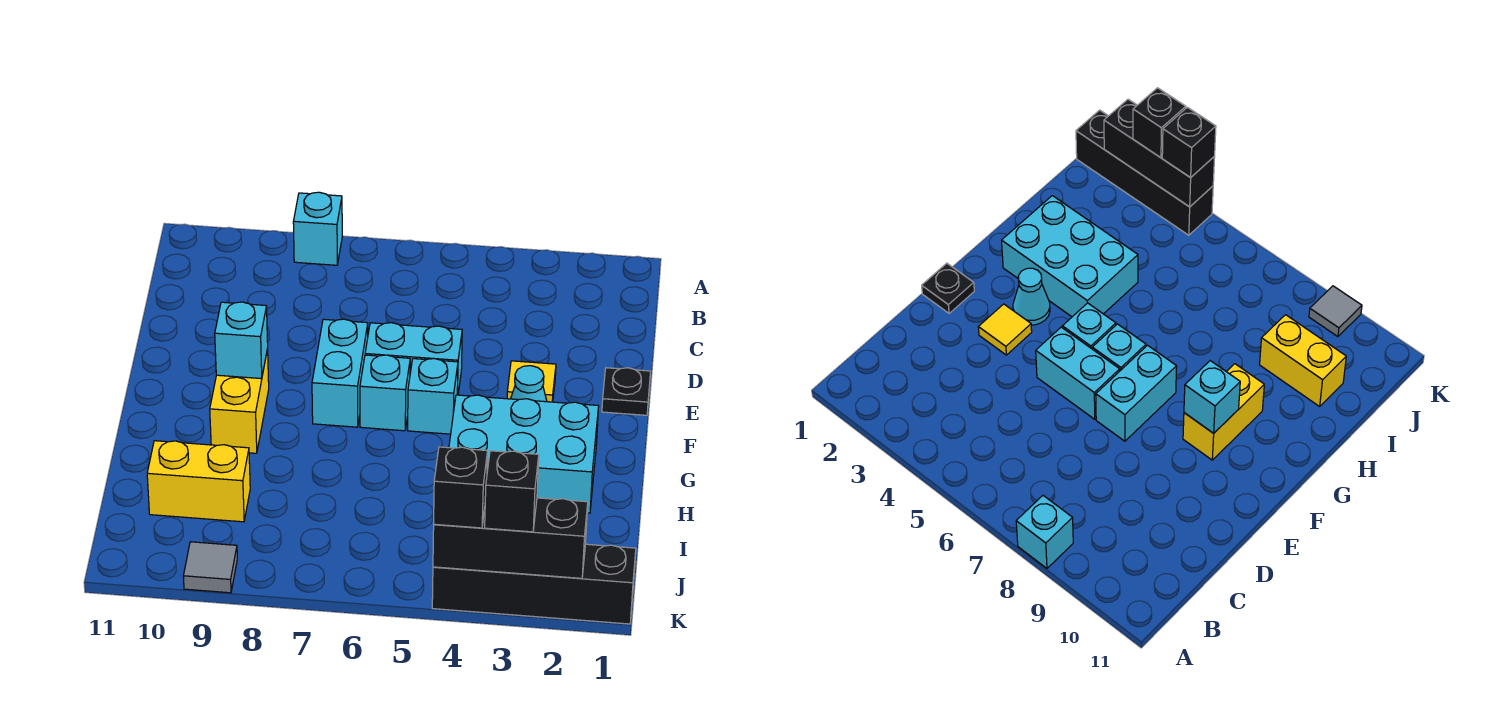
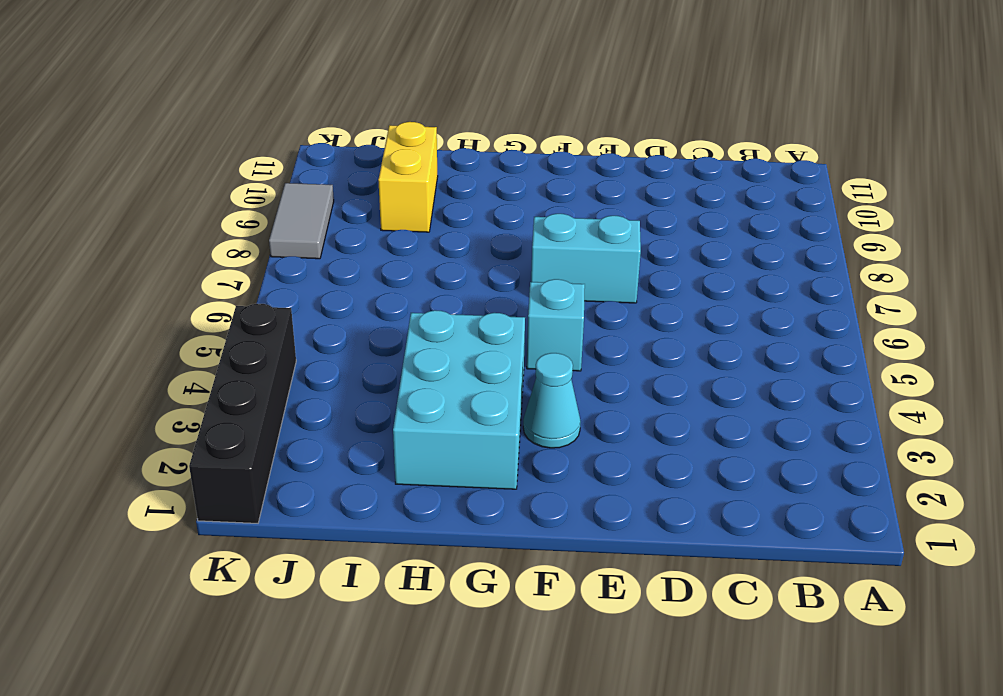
grey 1x2 tile [269,183,334,259] -> grey 1x1 tile [183,542,237,593]
none -> cyan 1x1 brick [293,192,342,265]
none -> black 1x1 plate [602,368,651,415]
none -> yellow 1x1 tile [507,361,556,402]

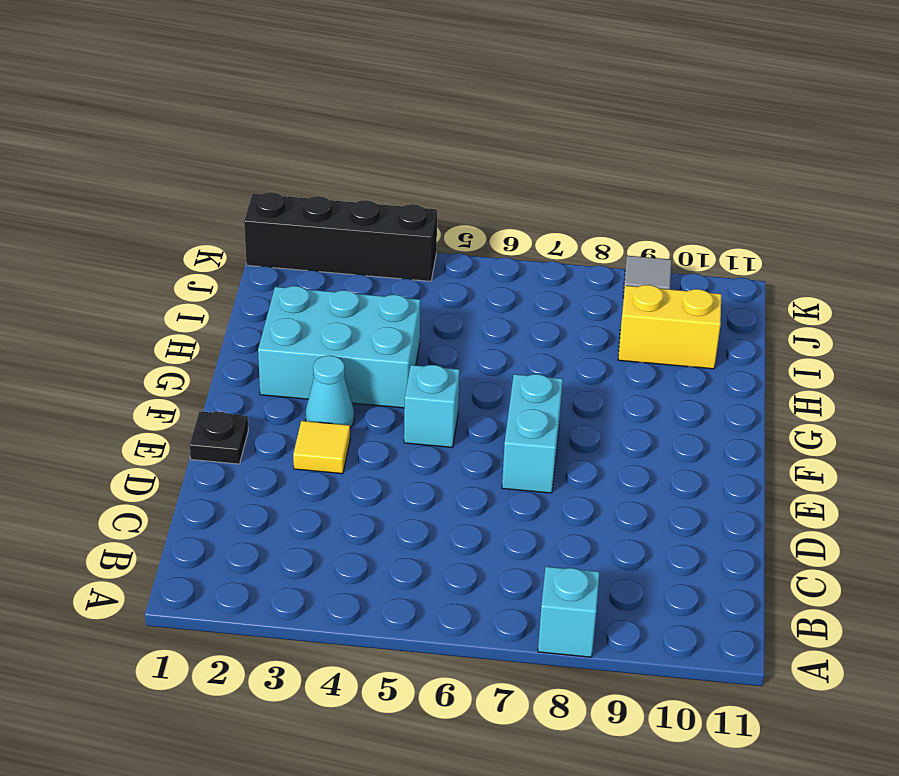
none -> cyan 1x2 brick [365,323,462,395]
none -> cyan 1x1 brick [360,355,410,431]
none -> yellow 1x2 brick [210,349,269,453]

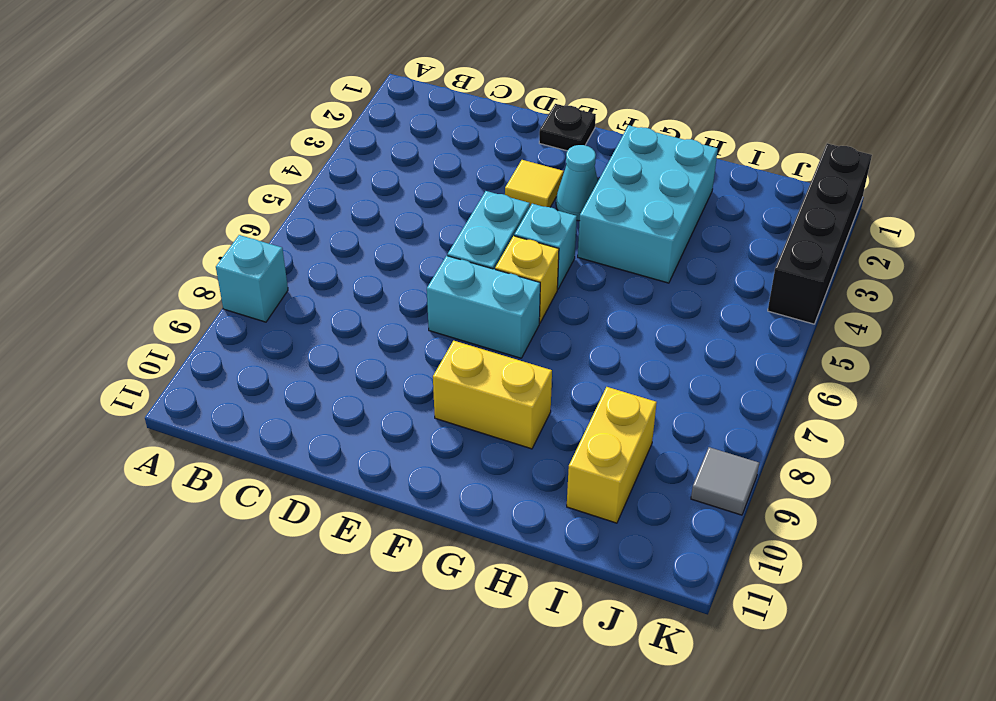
yellow 1x1 brick [495,236,559,323] -> cyan 1x1 brick [360,355,410,431]
none -> cyan 1x1 brick [215,302,268,379]
none -> black 1x3 brick [433,498,588,578]
none -> black 1x1 brick [485,451,539,532]

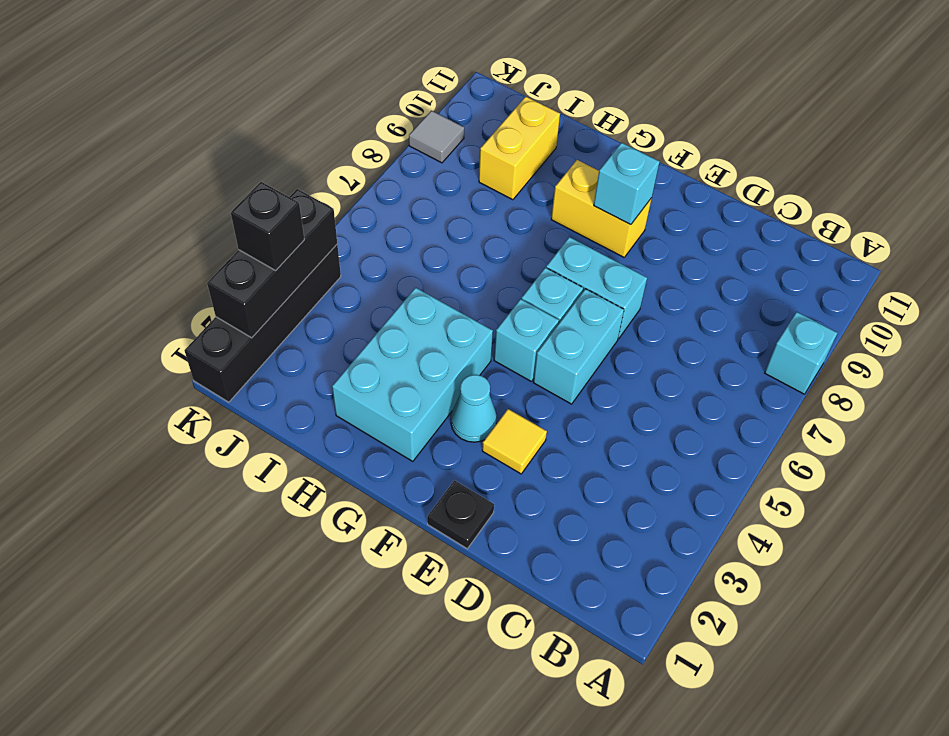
none -> black 1x1 brick [434,447,488,528]

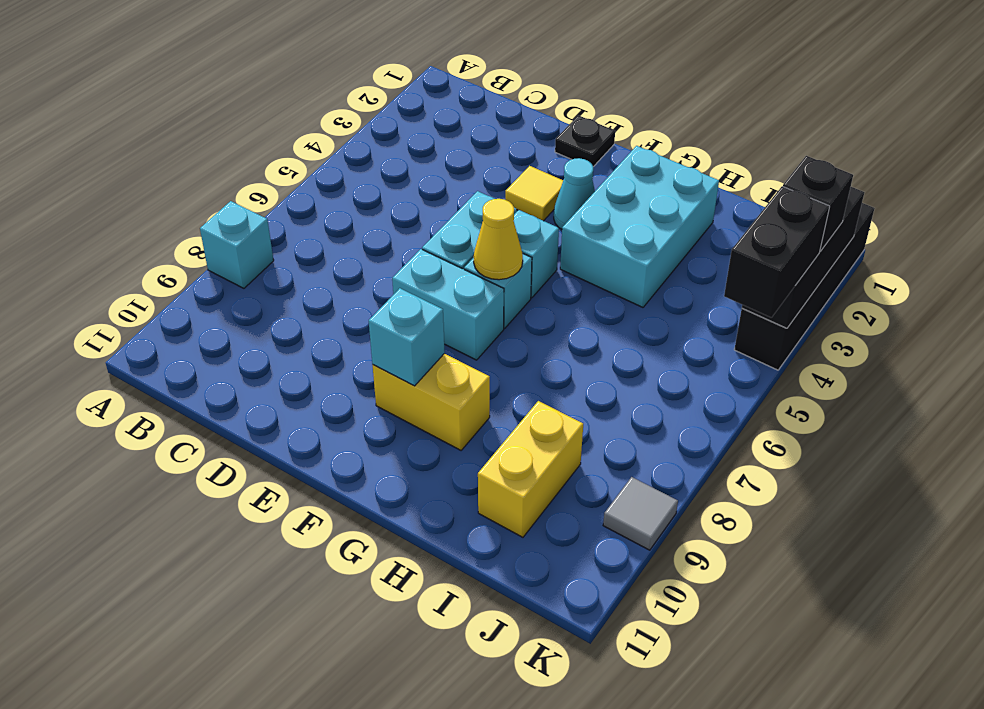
yellow 1x1 cone [474,199,523,280] -> none
black 1x2 brick [724,186,830,318] -> black 1x1 brick [434,447,488,528]

